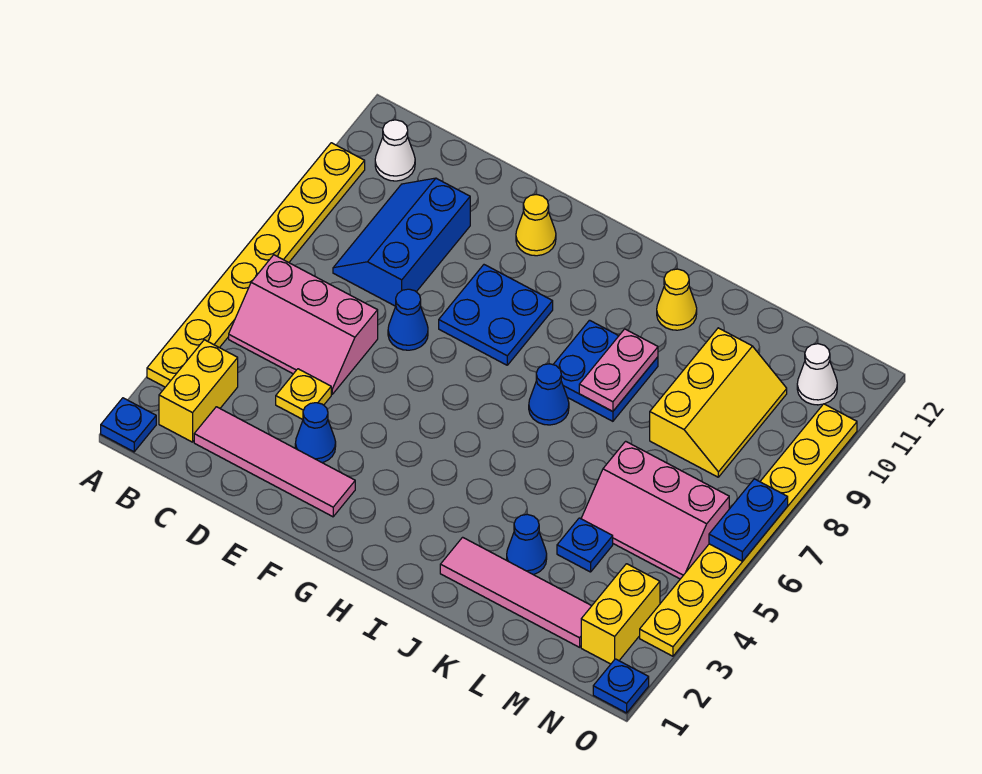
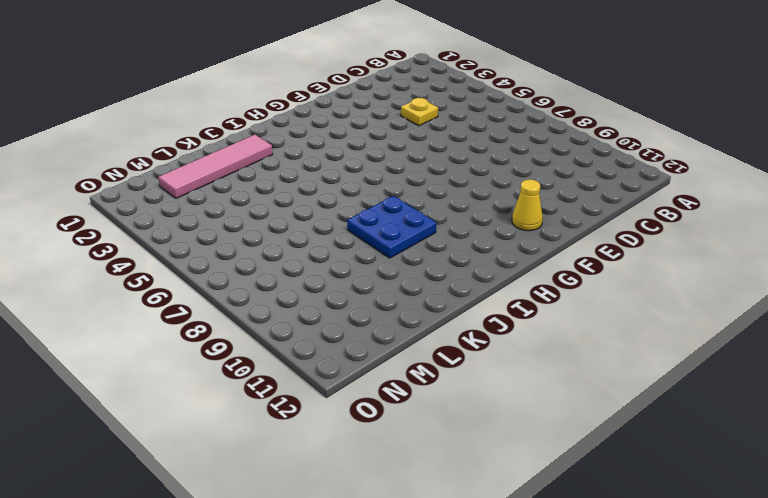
none -> blue 1x1 plate [101,398,156,452]
none -> yellow 1x8 plate [147,143,365,387]
none -> yellow 1x2 brick [159,340,238,442]

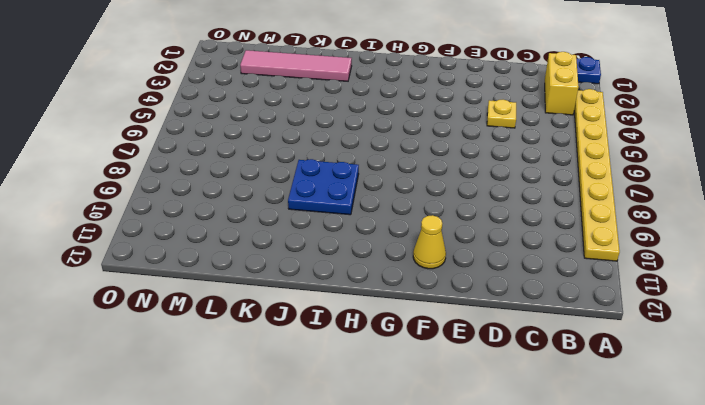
none -> pink 2x3 slope [229,255,378,394]
none -> white 1x1 cone [375,120,415,181]
none -> pink 1x4 tile [194,407,355,517]

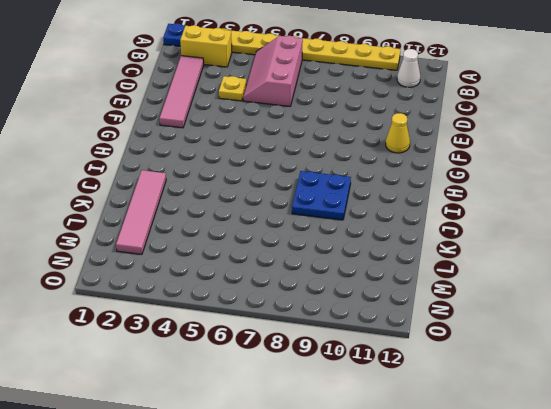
none -> blue 2x3 slope [333,178,470,306]
none -> blue 1x1 cone [295,403,336,463]
none -> blue 1x1 cone [388,289,428,350]

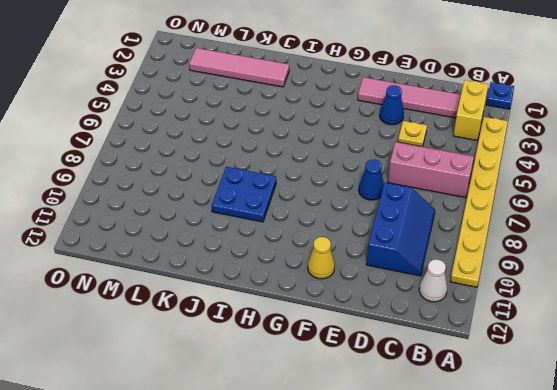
none -> blue 2x2 plate [439,265,553,365]
none -> blue 1x1 cone [529,364,569,425]
none -> yellow 1x1 cone [657,269,697,330]

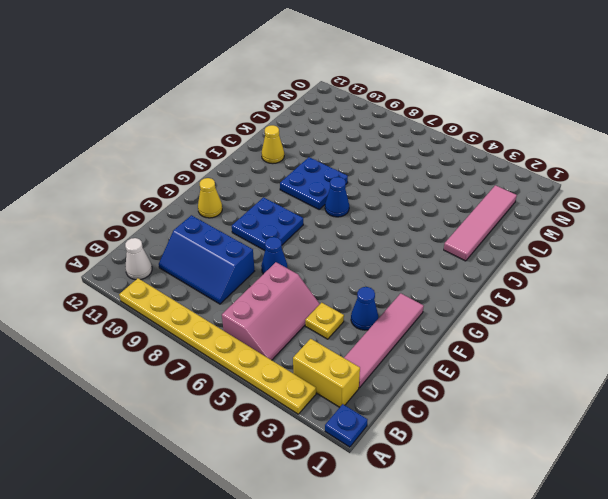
none -> blue 1x1 cone [507,514,547,575]
none -> blue 1x1 plate [557,518,613,572]
none -> pink 2x3 slope [581,441,729,579]

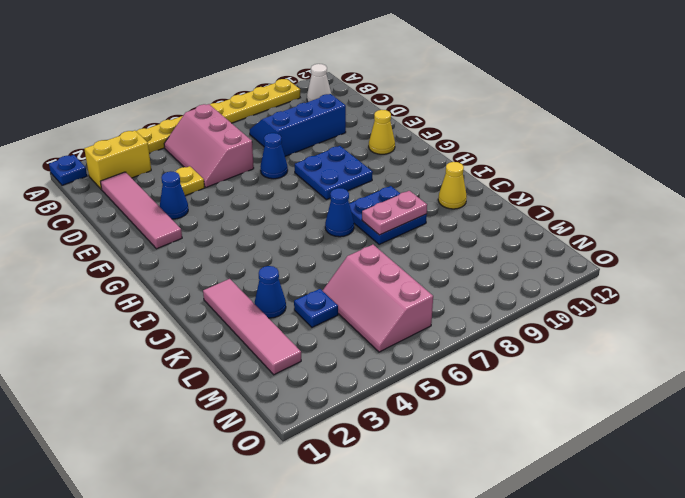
none -> yellow 2x3 slope [650,328,787,477]
none -> yellow 1x2 brick [581,564,660,664]
none -> white 1x1 cone [797,344,837,405]

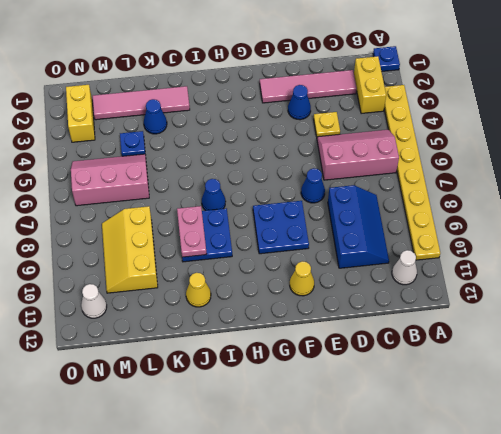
none -> blue 1x1 plate [593,659,649,713]
none -> yellow 1x8 plate [640,404,857,656]
none -> blue 1x2 plate [709,479,788,561]

